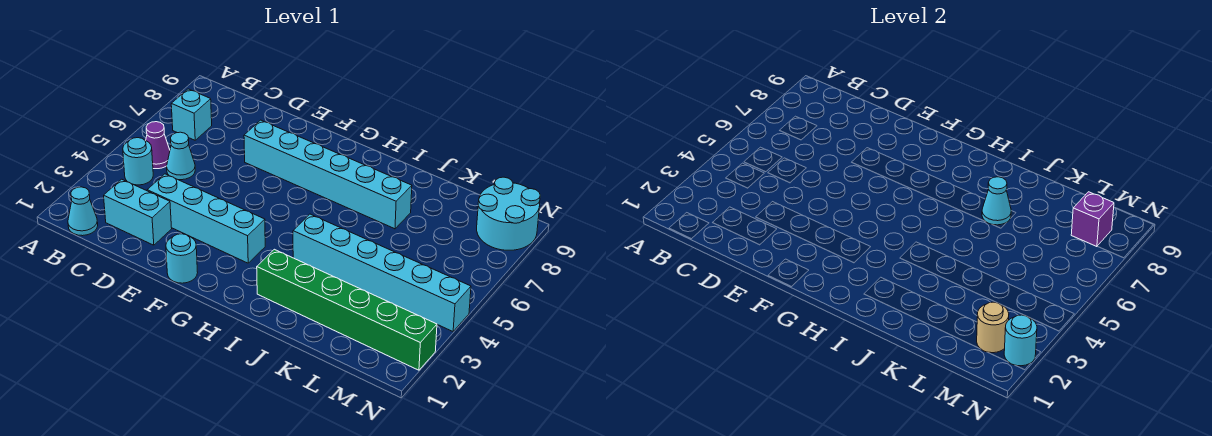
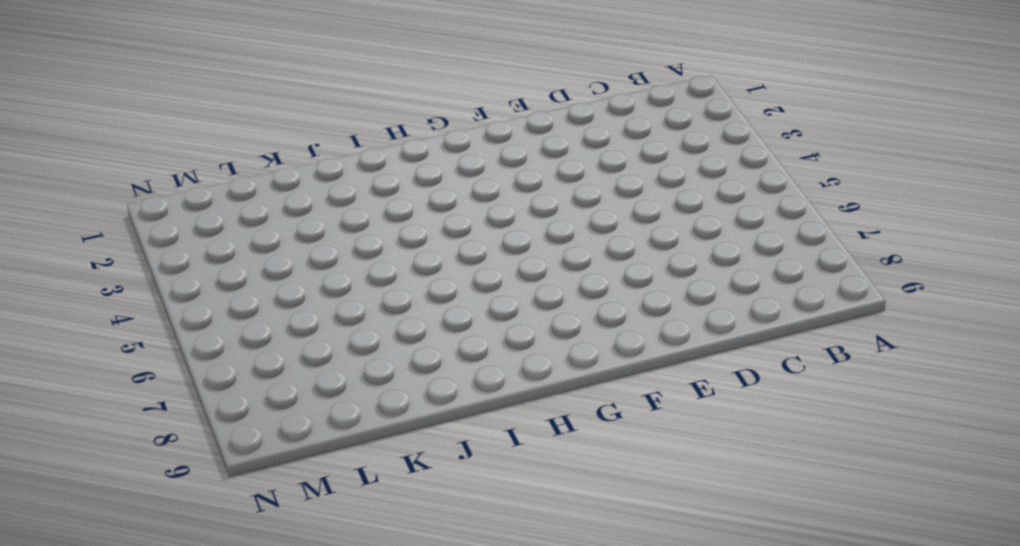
none -> cyan 1x1 cone [68,187,98,236]
none -> cyan 1x1 round brick [123,138,153,185]
none -> purple 1x1 cone [146,122,170,169]

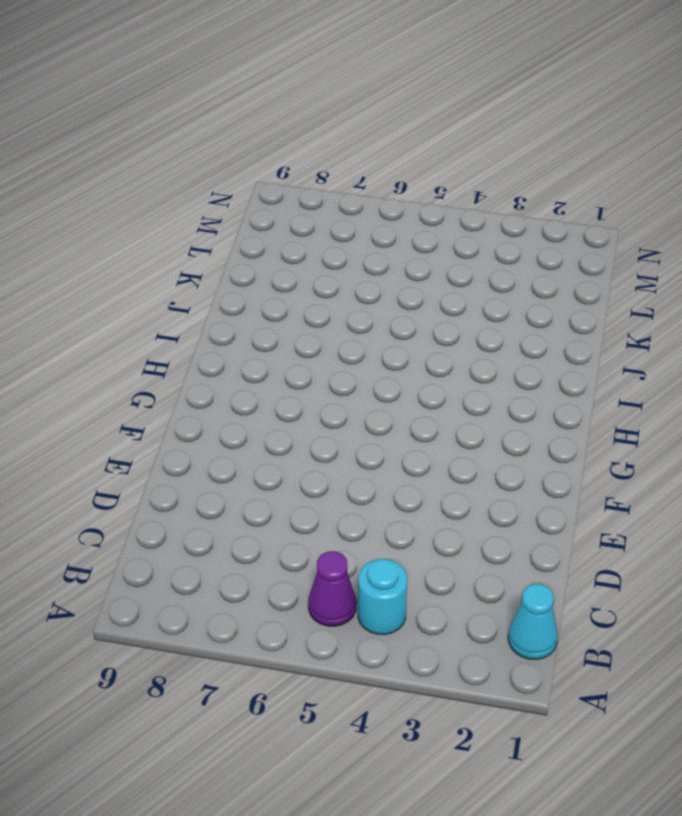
none -> cyan 1x1 brick [171,89,212,140]
none -> cyan 1x2 brick [104,179,172,245]
none -> cyan 1x1 cone [167,132,195,180]

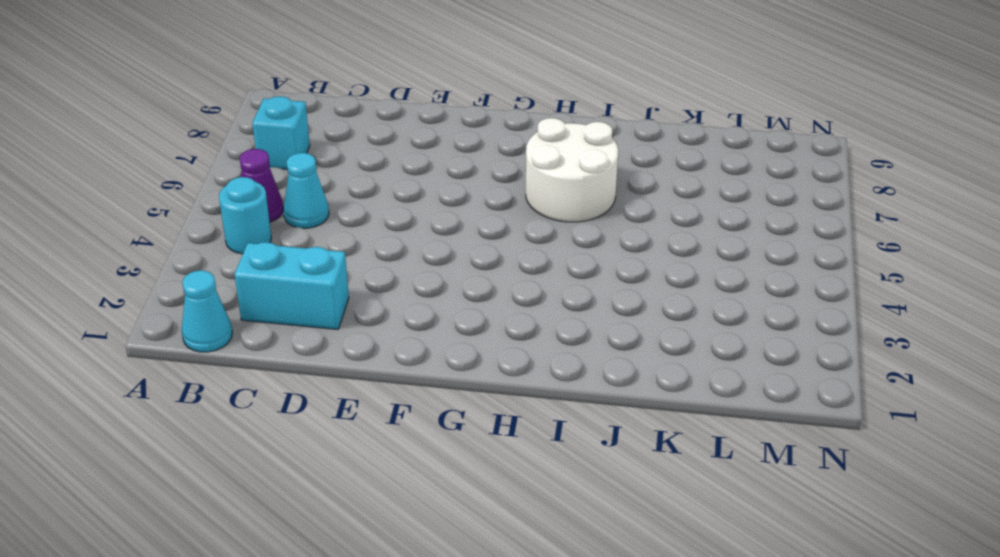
white 2x2 round brick [526,118,618,222] -> cyan 1x6 brick [244,120,412,229]
none -> cyan 1x4 brick [147,174,265,263]
none -> cyan 1x1 round brick [166,234,198,283]
none -> green 1x6 brick [257,249,437,370]

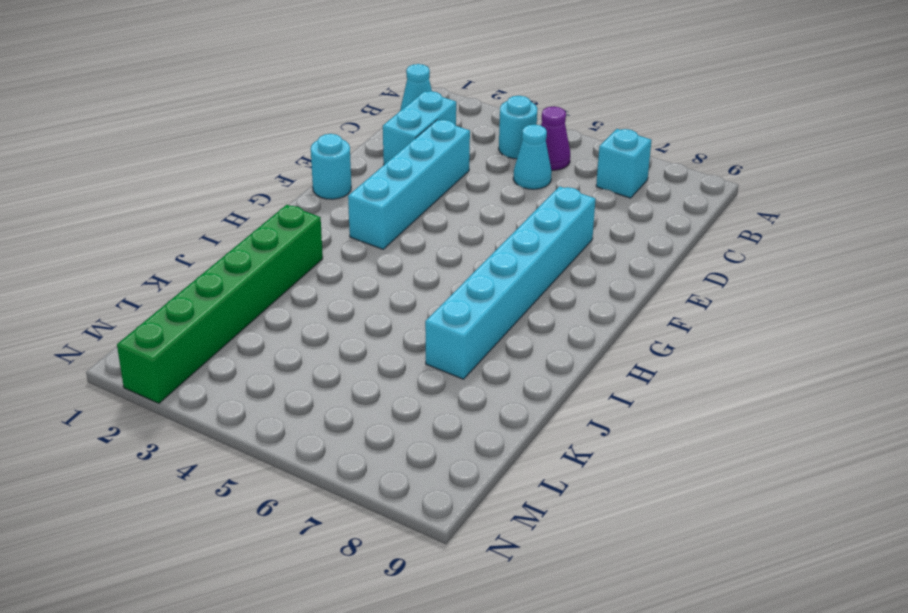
none -> cyan 1x6 brick [293,214,471,331]
none -> cyan 2x2 round brick [477,177,540,250]
none -> cyan 1x1 cone [982,177,1011,225]

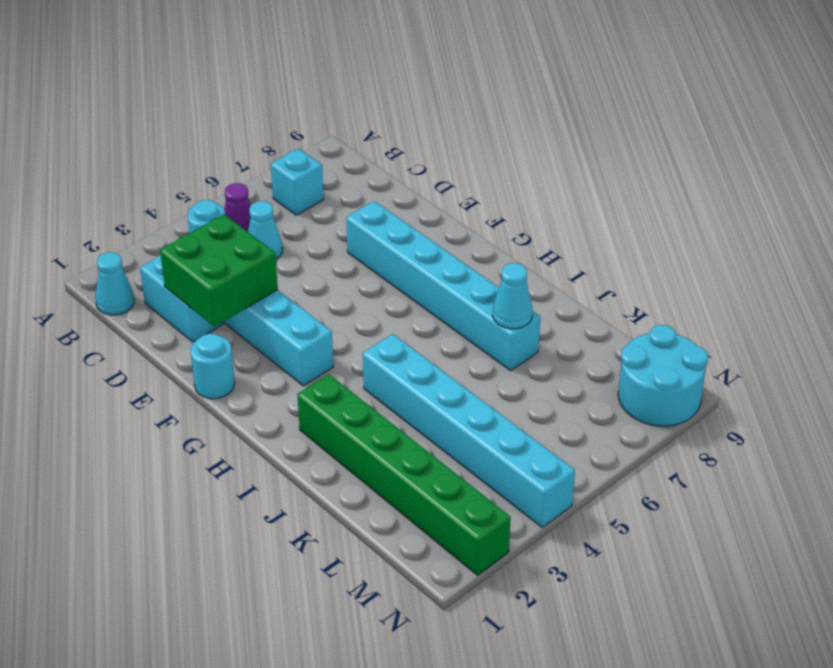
green 2x2 brick [160,214,278,327] -> none
none -> tan 1x1 round brick [977,302,1009,353]
none -> purple 1x1 brick [1071,192,1114,247]
none -> cyan 1x1 round brick [1004,315,1037,366]

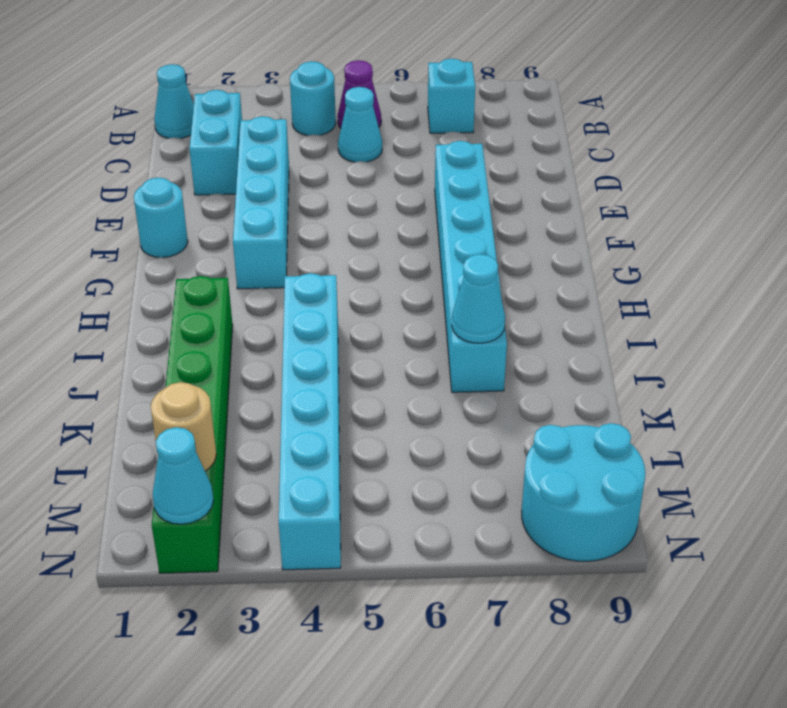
cyan 1x1 cone [153,427,213,524] -> cyan 1x1 round brick [1004,315,1037,366]
none -> purple 1x1 brick [1071,192,1114,247]

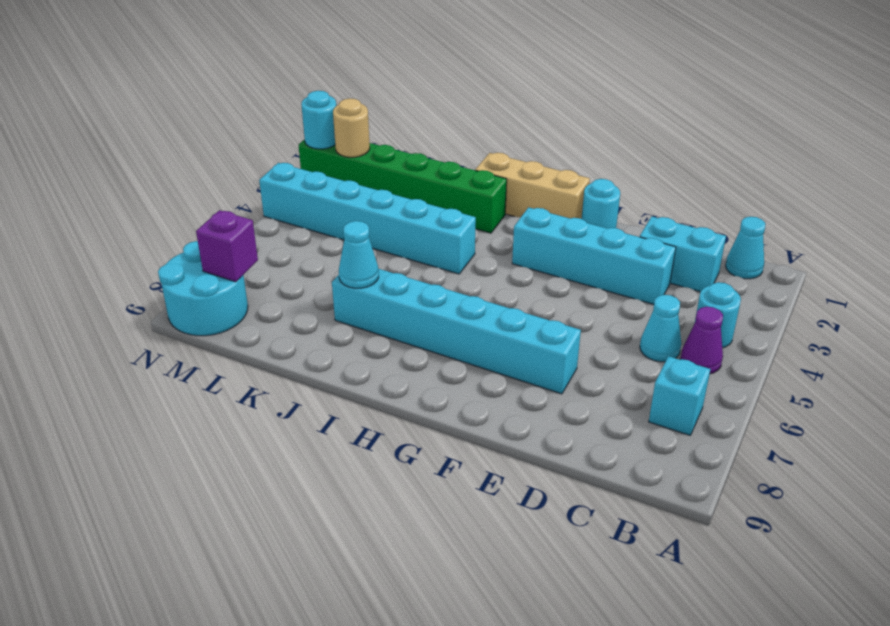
tan 1x3 brick [475,153,590,219] -> none

